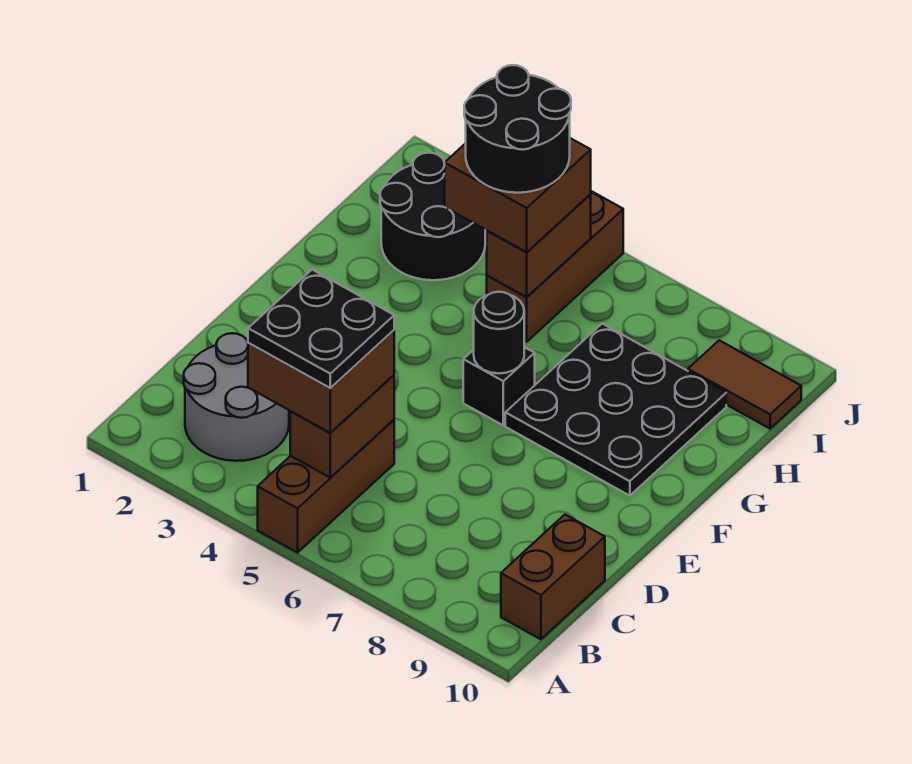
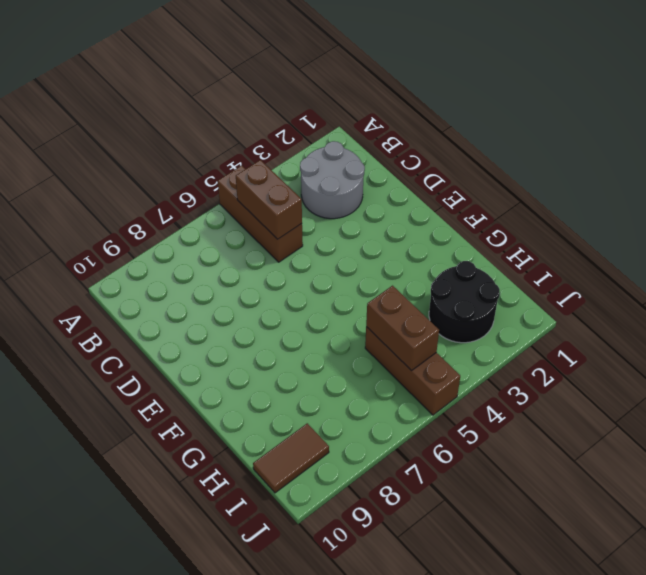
none -> brown 1x2 brick [501,515,605,639]
none -> black 1x1 brick [463,347,535,425]
none -> black 3x3 plate [505,324,726,496]

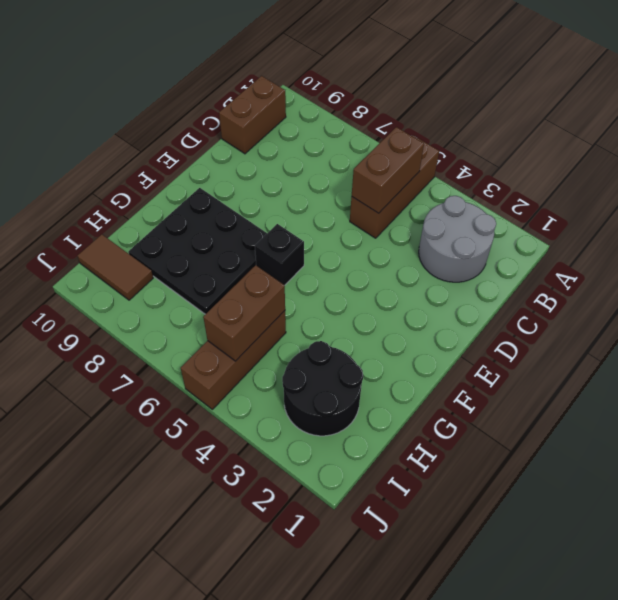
none -> black 1x1 round brick [474,292,524,374]
none -> brown 2x2 brick [248,330,394,433]
none -> brown 2x2 brick [445,138,591,252]

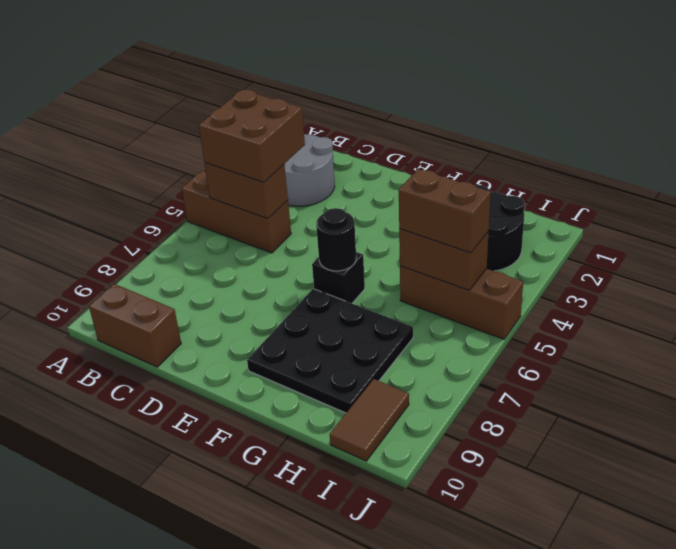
brown 1x2 brick [399,169,491,253] -> brown 2x2 brick [445,138,591,252]
none -> black 2x2 plate [248,270,394,388]
none -> black 2x2 round brick [464,65,571,193]

